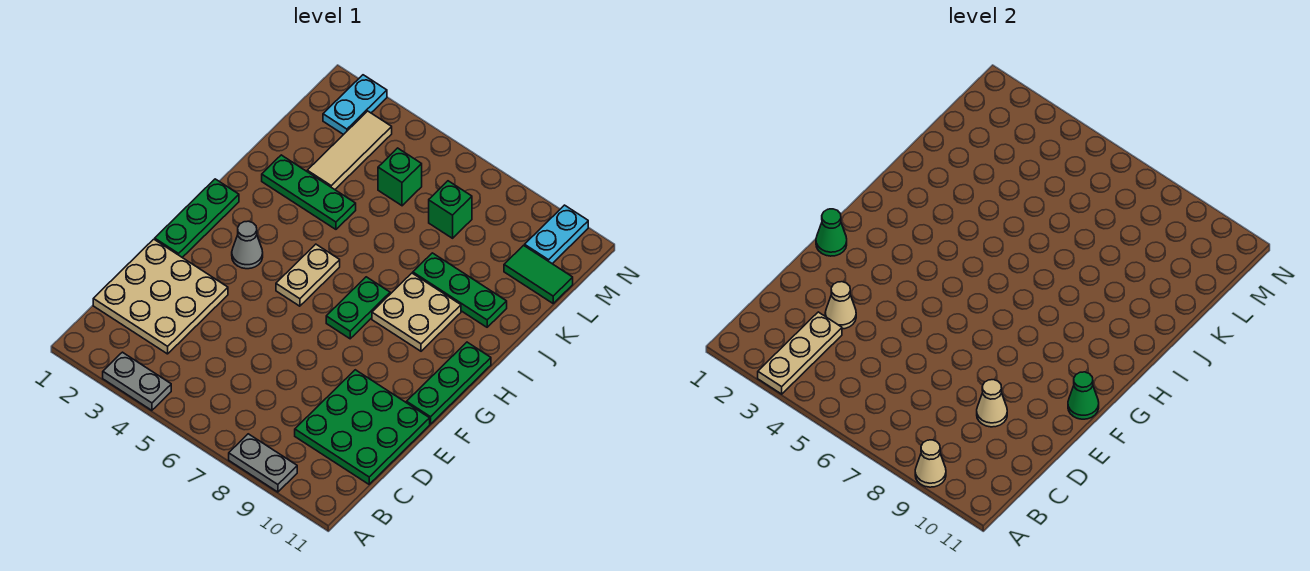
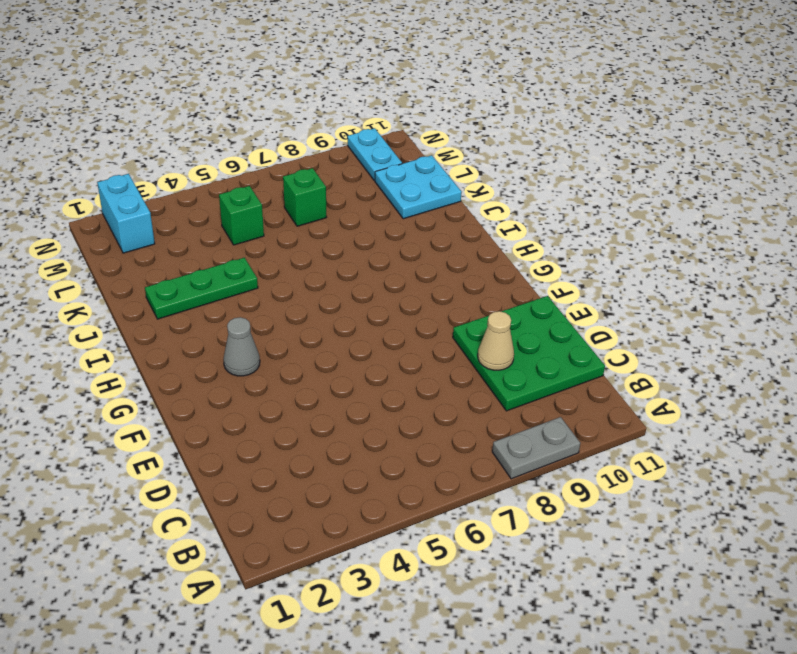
cyan 2x2 plate [375,155,461,219] -> green 1x2 tile [504,245,573,303]
cyan 1x2 brick [97,174,155,253] -> cyan 1x2 plate [323,75,387,135]
none -> grey 1x2 plate [103,352,171,410]
none -> tan 3x3 plate [93,239,228,354]
none -> green 1x3 plate [155,179,239,257]

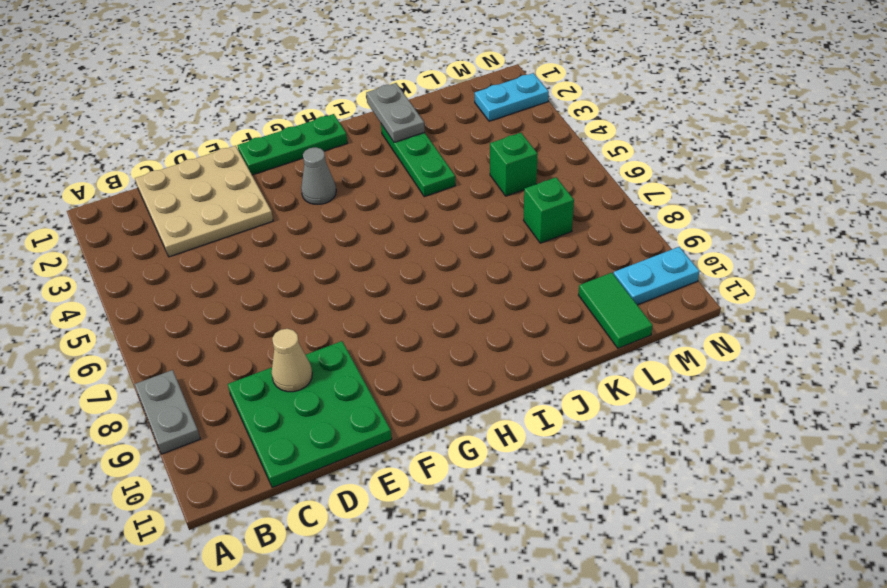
grey 1x2 plate [366,83,425,142] -> grey 1x2 plate moved to [103,352,171,410]
none -> green 1x3 plate [407,342,491,424]
none -> tan 1x2 plate [276,244,340,306]
none -> green 1x2 plate [326,277,390,339]

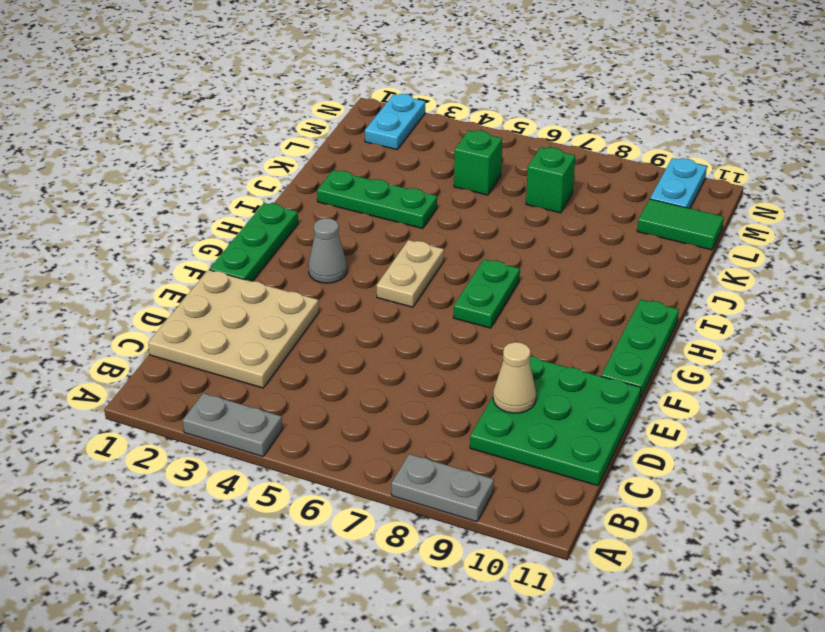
none -> tan 2x2 plate [372,273,461,351]
none -> green 1x3 plate [413,253,507,327]
none -> tan 1x3 tile [307,111,392,189]

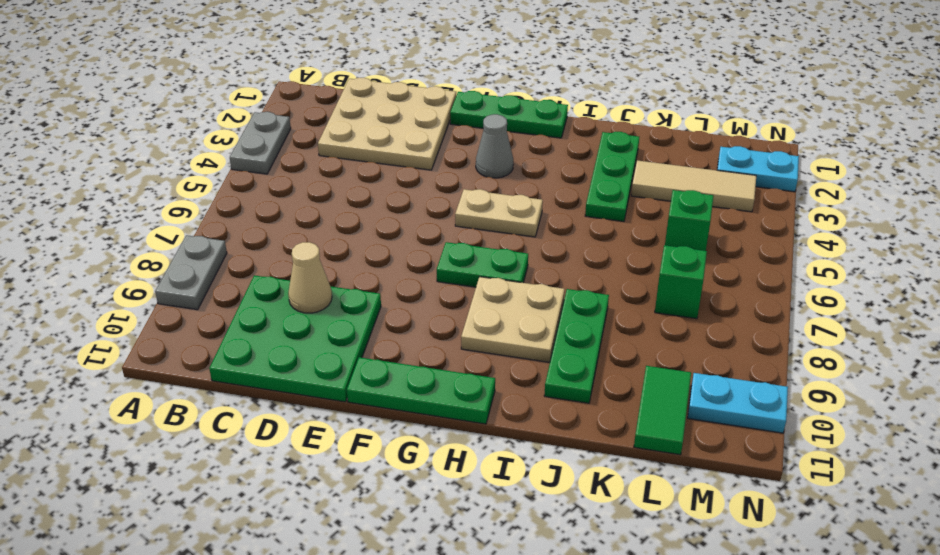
none -> tan 1x3 plate [758,312,842,394]
none -> tan 1x1 cone [915,440,946,487]
none -> tan 1x1 cone [825,282,856,329]

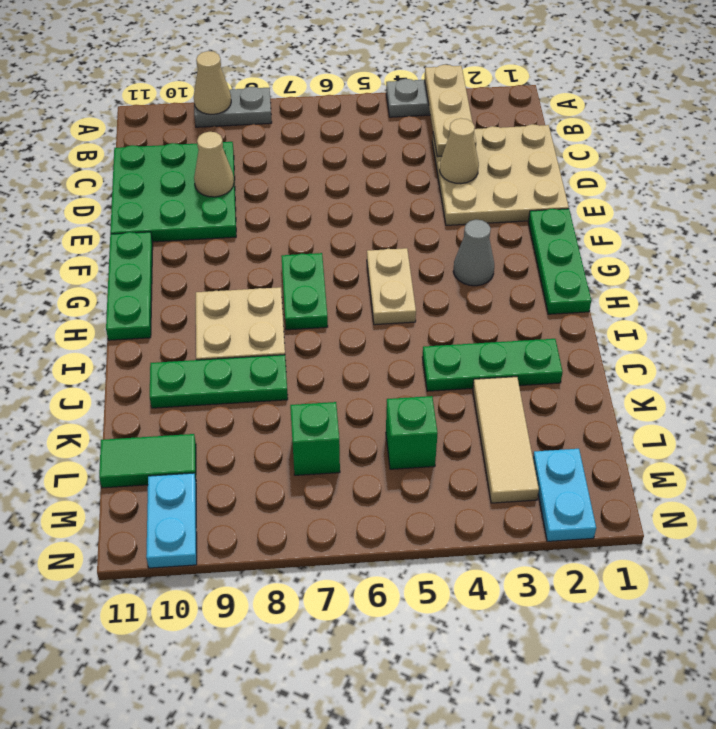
none -> green 1x1 cone [816,209,847,256]
none -> green 1x1 cone [1068,372,1099,419]

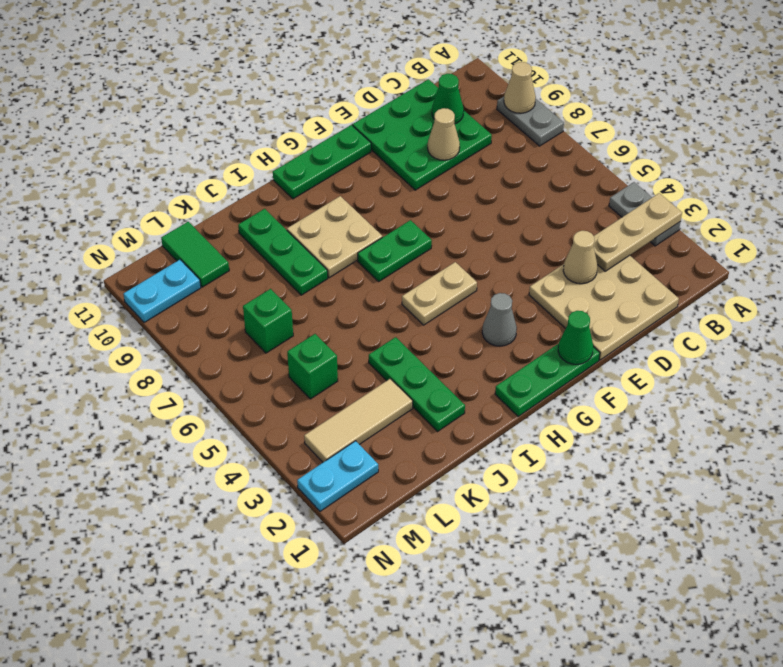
green 1x1 cone [432,74,464,124] -> green 1x1 cone moved to [1068,372,1099,419]

